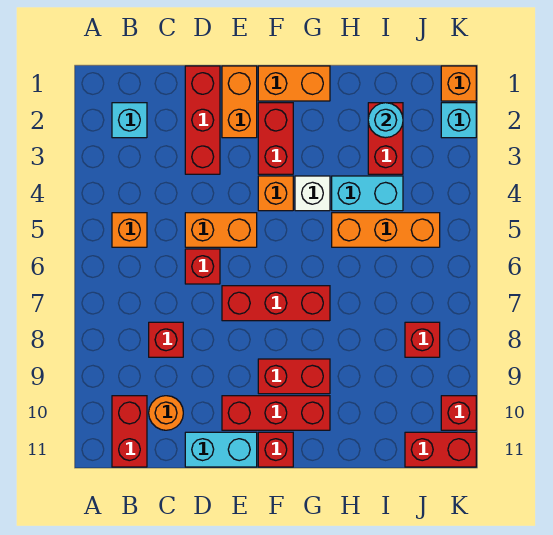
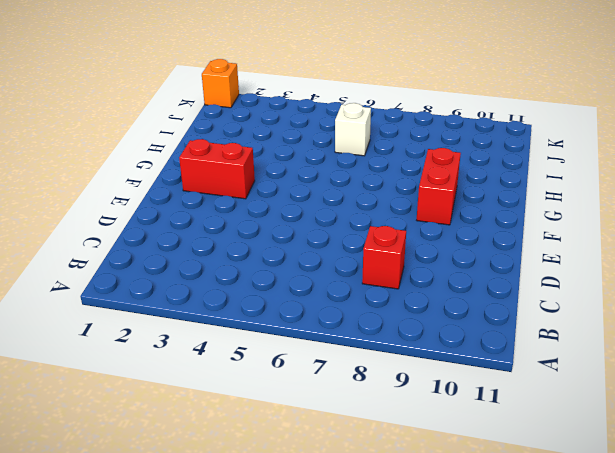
white 1x1 brick [335,103,371,156] -> white 1x1 brick moved to [295,176,330,211]
none -> cyan 1x1 brick [112,103,147,138]
none -> orange 1x1 brick [112,213,147,247]
none -> red 1x2 brick [112,396,147,467]

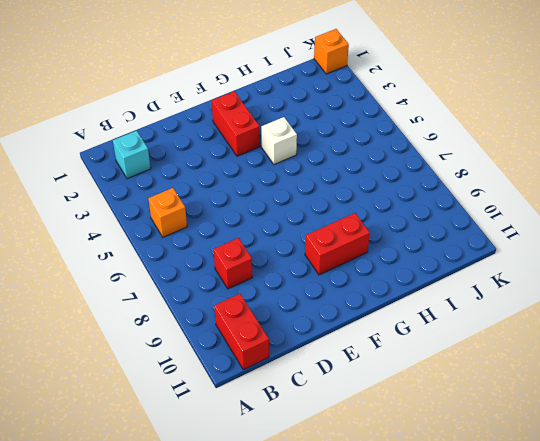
none -> orange 1x1 round brick [149,396,183,430]
none -> red 1x3 brick [185,66,220,174]
none -> orange 1x2 brick [185,213,257,247]

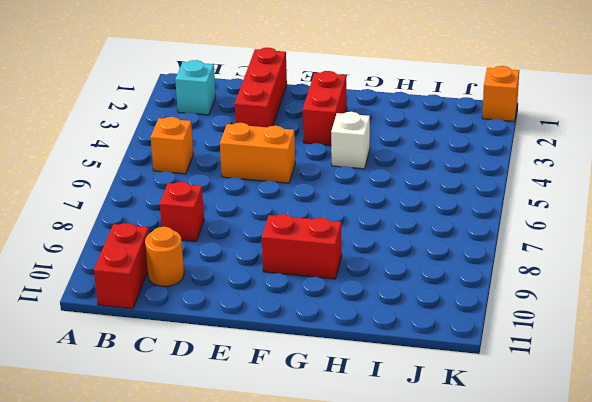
none -> red 1x1 brick [185,249,220,284]
none -> cyan 1x2 brick [185,432,257,467]
none -> orange 1x2 brick [222,66,257,138]

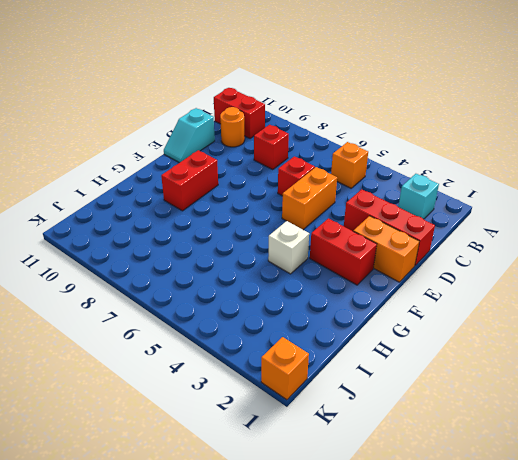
cyan 1x2 slope [164,108,215,163] -> cyan 1x2 brick [185,432,257,467]
none -> red 1x3 brick [222,286,330,321]
none -> red 1x3 brick [222,396,330,430]
none -> orange 1x2 brick [258,66,330,101]

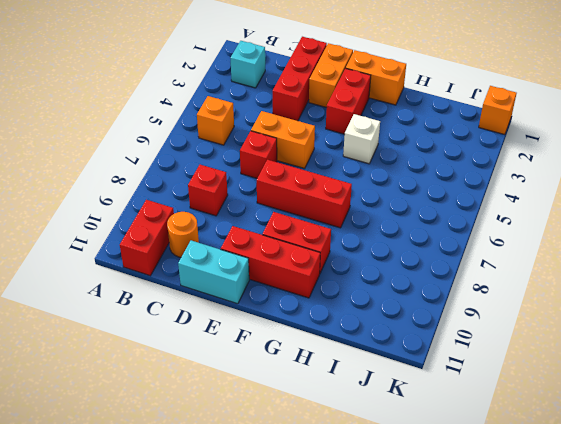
none -> orange 1x1 brick [258,176,293,211]
none -> red 1x1 brick [258,432,293,467]
none -> cyan 1x2 brick [332,176,403,211]

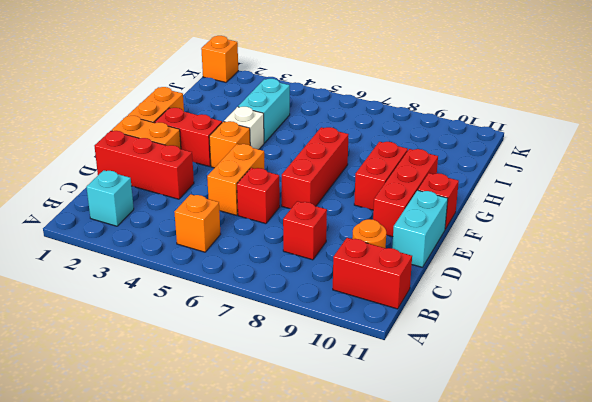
none -> orange 1x3 brick [332,213,440,247]
none -> red 1x2 brick [368,103,403,174]
none -> red 1x1 brick [405,322,440,357]

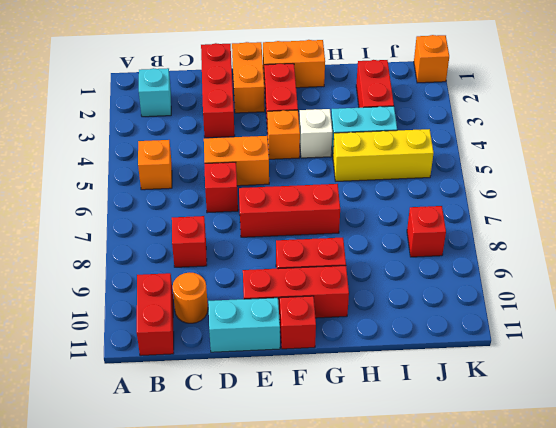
yellow 1x3 brick [333,129,434,181] -> orange 1x3 brick [332,213,440,247]
none -> red 1x2 brick [405,432,476,467]
none -> cyan 1x1 brick [441,103,476,138]
none -> red 1x1 brick [441,396,476,430]

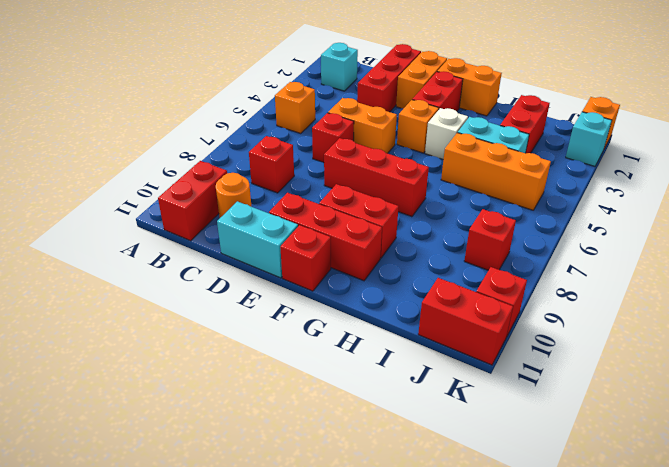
none -> cyan 1x1 round brick [368,103,403,138]

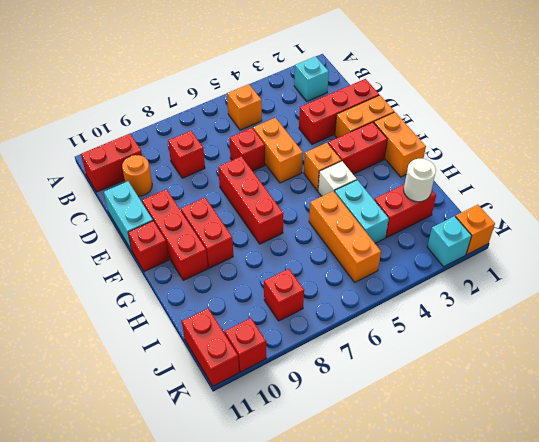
white 1x1 round brick [404,159,436,202] -> cyan 1x1 round brick [368,103,403,138]

